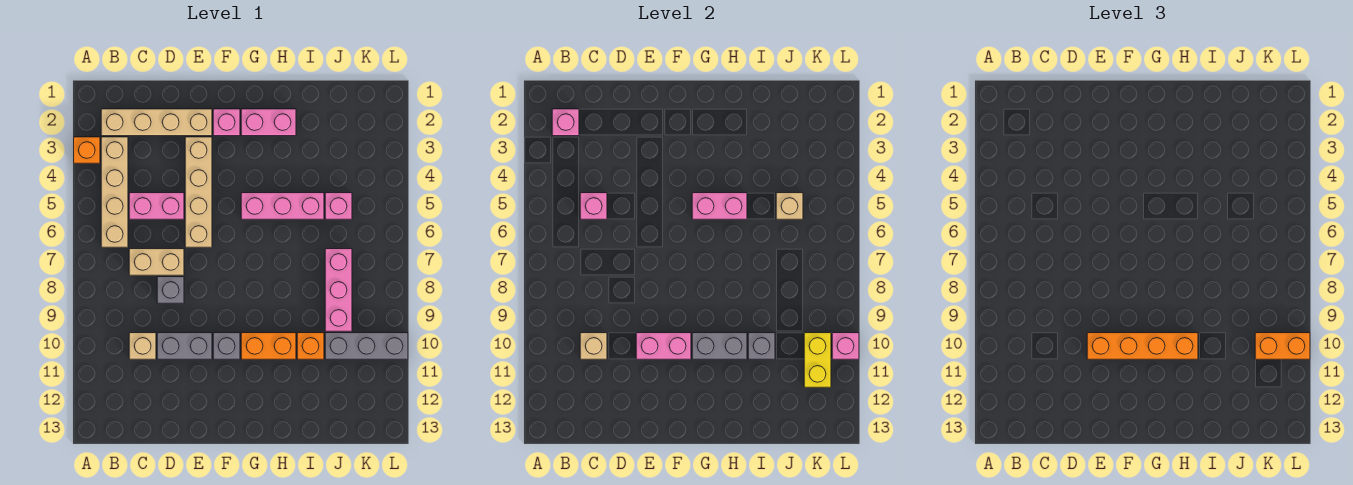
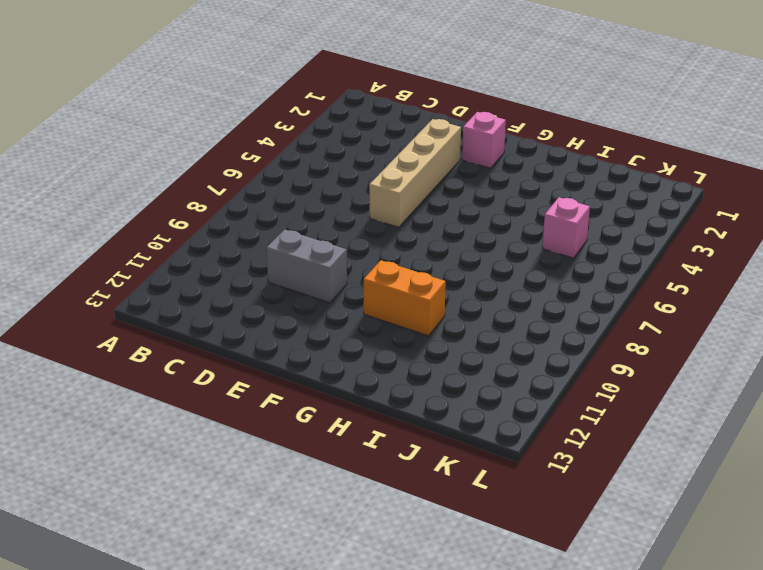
none -> orange 1x1 brick [74,137,100,163]
none -> tan 1x4 brick [101,109,212,136]
none -> tan 1x4 brick [101,137,128,247]
none -> pink 1x2 brick [129,193,184,219]

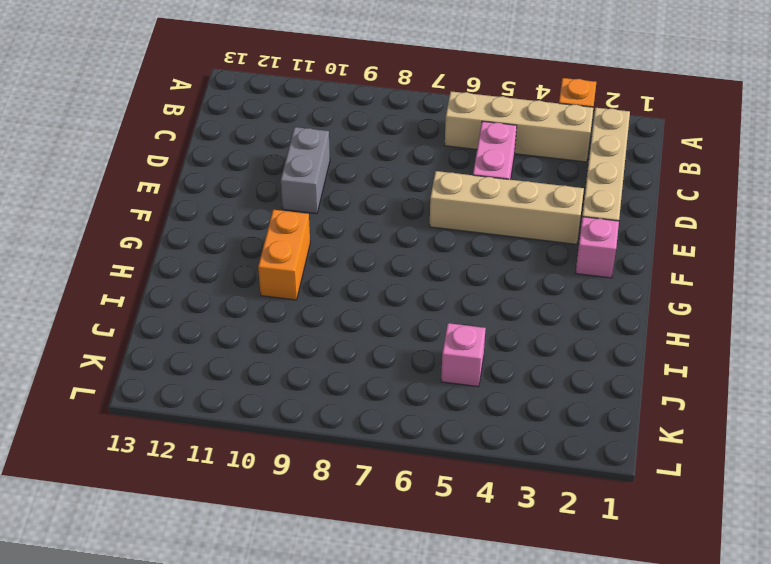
none -> tan 1x2 brick [129,249,184,275]
none -> tan 1x1 brick [129,333,156,359]
none -> grey 1x1 brick [157,277,184,303]
none -> grey 1x1 brick [213,333,240,359]

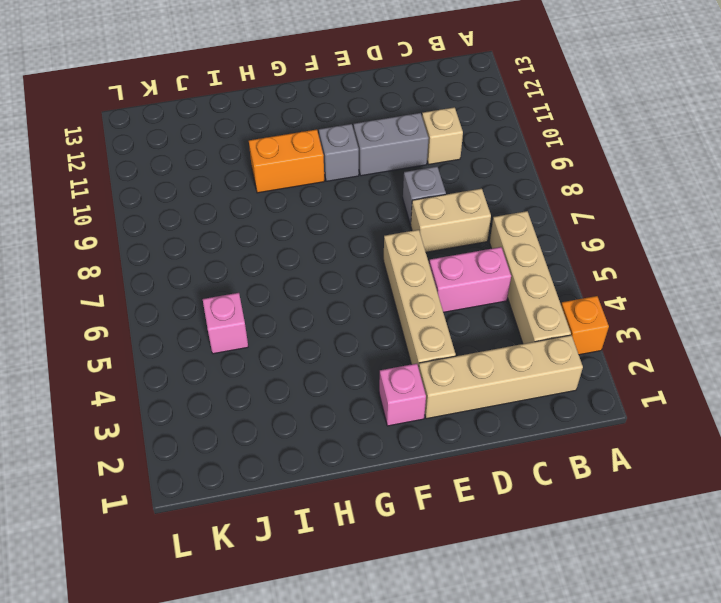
none -> pink 1x2 brick [241,109,296,136]
none -> pink 1x3 brick [241,193,324,219]
none -> orange 1x1 brick [297,333,324,359]
none -> pink 1x3 brick [325,249,352,331]

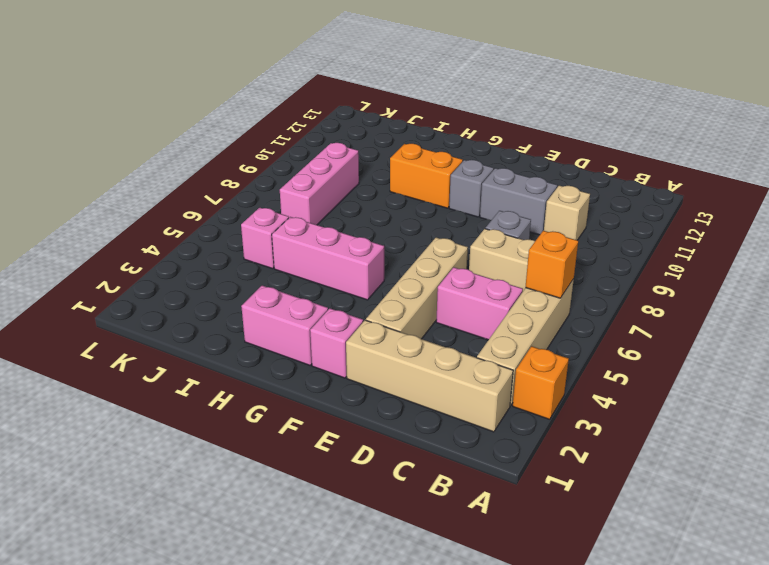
orange 1x1 brick [525,231,578,298] -> orange 1x1 brick moved to [297,333,324,359]
none -> grey 1x3 brick [325,333,408,359]
none -> pink 1x1 brick [552,109,579,136]
none -> pink 1x1 brick [580,193,607,219]
none -> tan 1x1 brick [580,333,607,359]

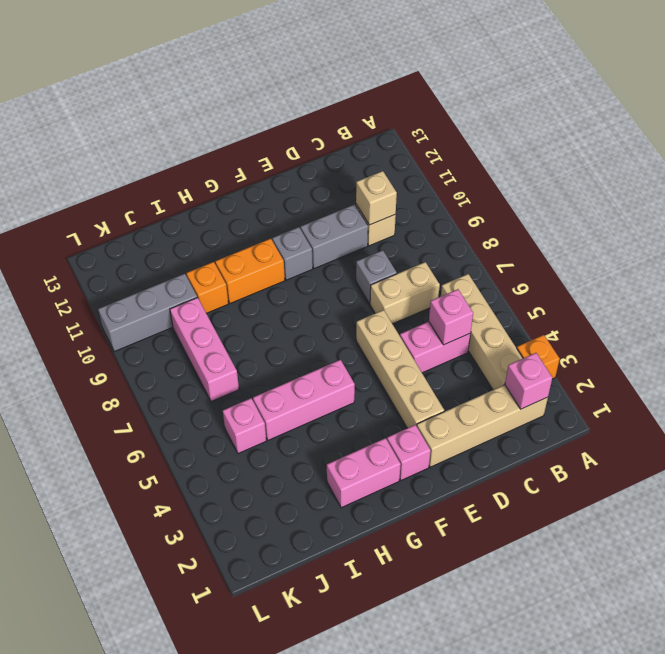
none -> pink 1x2 brick [636,333,691,359]
none -> pink 1x2 brick [692,193,747,219]
none -> grey 1x2 brick [692,333,747,359]
none -> grey 1x1 brick [748,333,775,359]

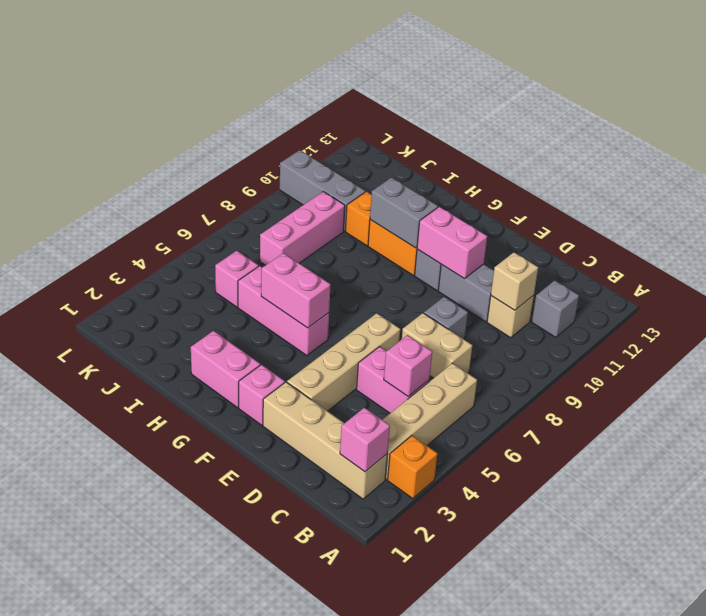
grey 1x1 brick [532,280,579,337] -> grey 1x1 brick moved to [748,333,775,359]
none -> tan 1x1 brick [776,193,803,219]
none -> yellow 1x2 brick [804,333,831,387]
none -> pink 1x1 brick [832,333,859,359]
none -> orange 1x4 brick [1087,333,1198,359]

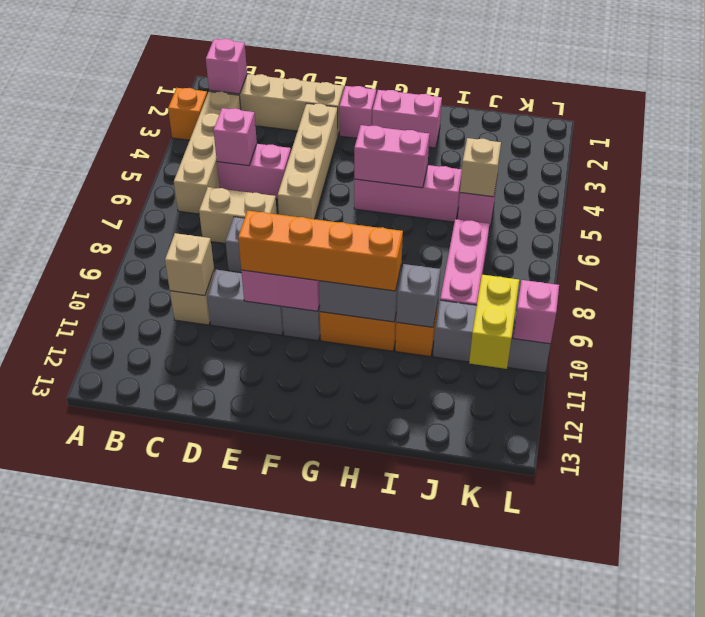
none -> orange 1x2 brick [1255,333,1310,359]

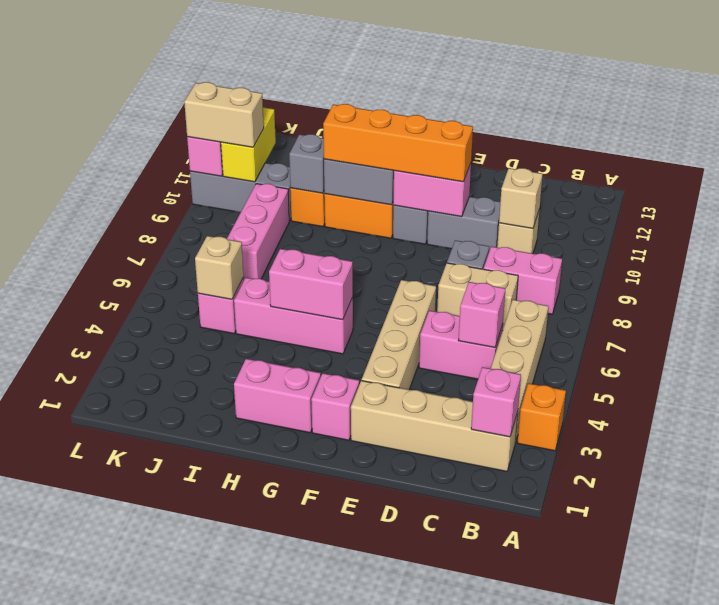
pink 1x2 brick [484,246,562,314] -> none
tan 1x2 brick [184,82,264,147] -> orange 1x2 brick [1255,333,1310,359]

